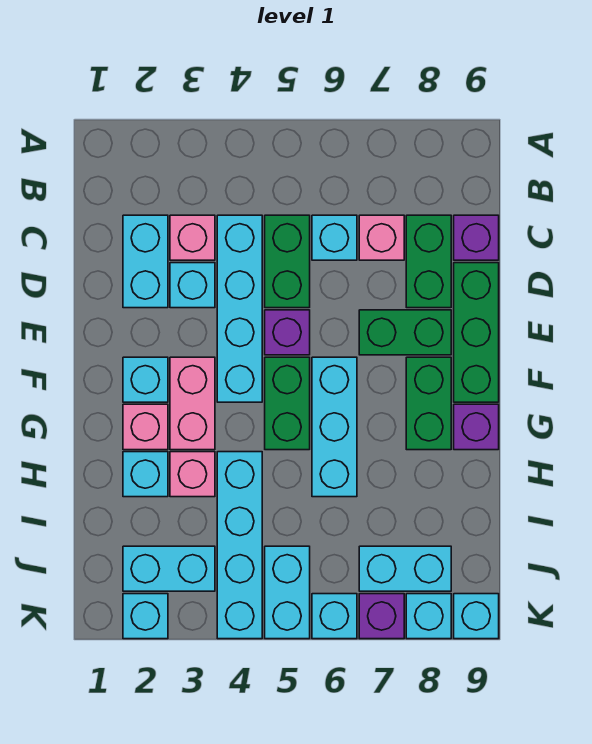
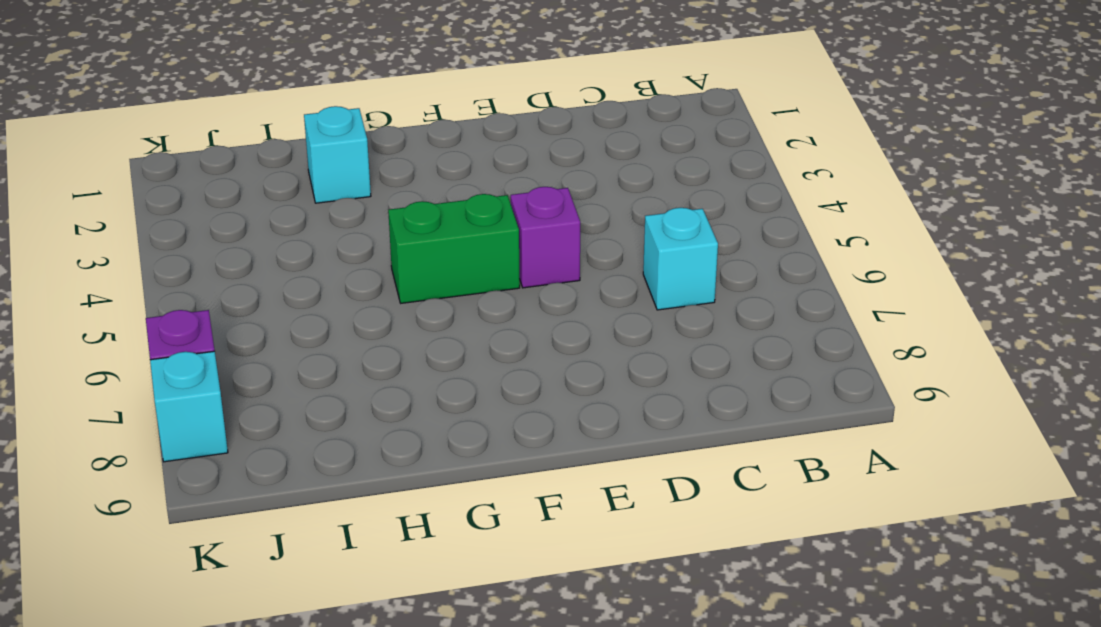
none -> cyan 1x2 brick [123,215,168,308]
none -> pink 1x1 brick [170,215,215,260]
none -> cyan 1x4 brick [217,215,262,402]
none -> green 1x2 brick [265,215,310,308]

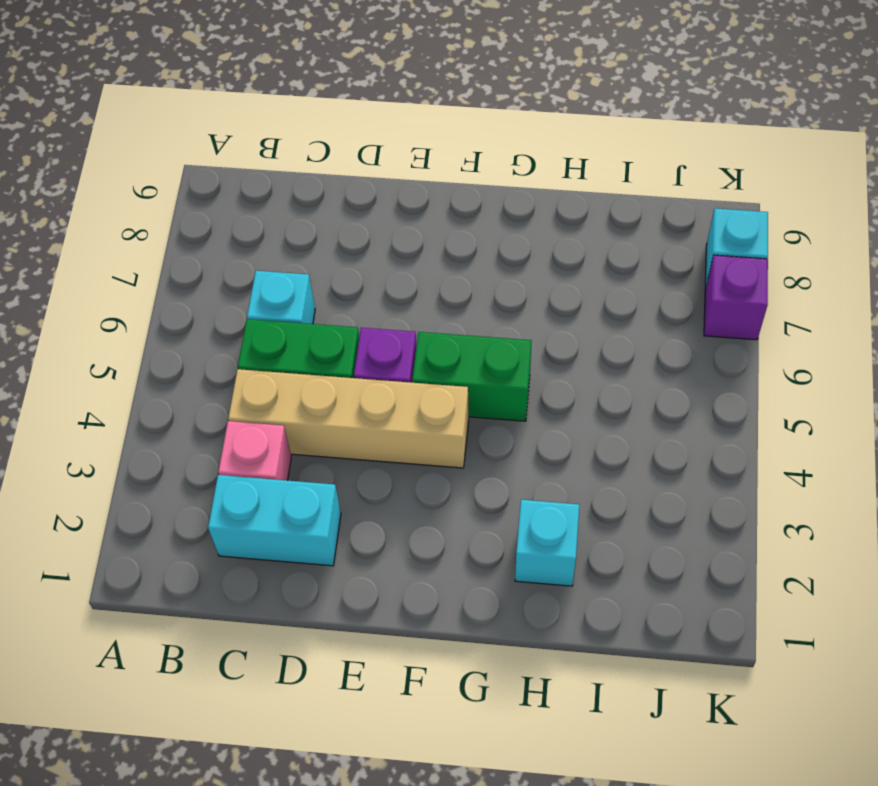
tan 1x4 brick [228,369,469,468] -> cyan 1x4 brick [217,215,262,402]
none -> pink 1x1 brick [359,215,404,260]
none -> green 1x2 brick [406,215,451,308]
none -> purple 1x1 brick [454,215,499,260]
none -> cyan 1x1 brick [170,263,215,308]

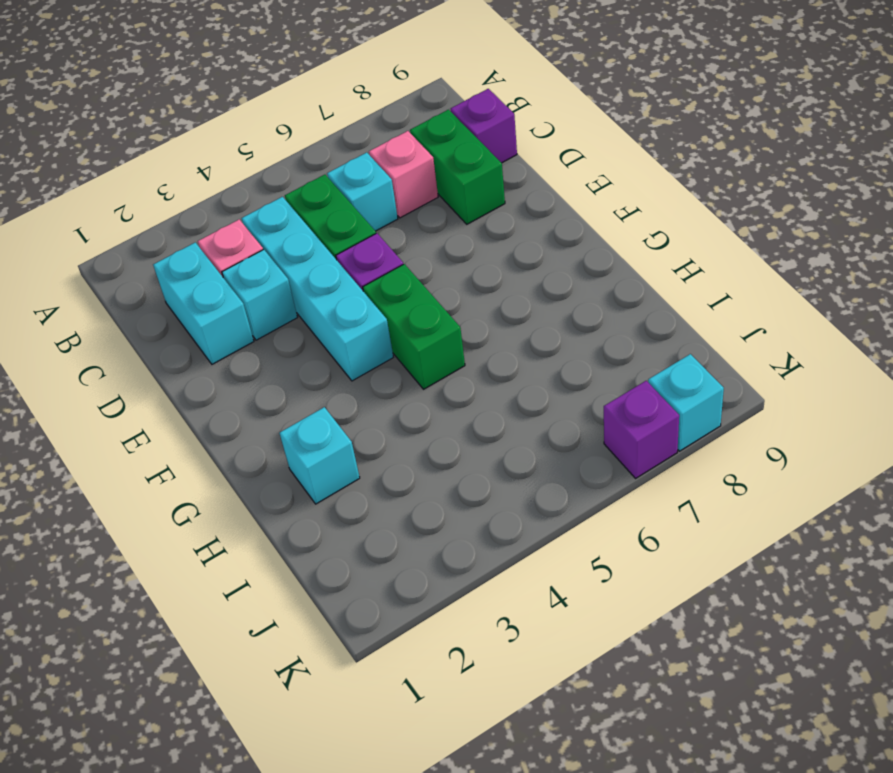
none -> green 1x3 brick [454,263,499,402]
none -> green 1x2 brick [359,310,451,355]
none -> cyan 1x1 brick [123,357,168,402]
none -> pink 1x2 brick [170,357,215,450]

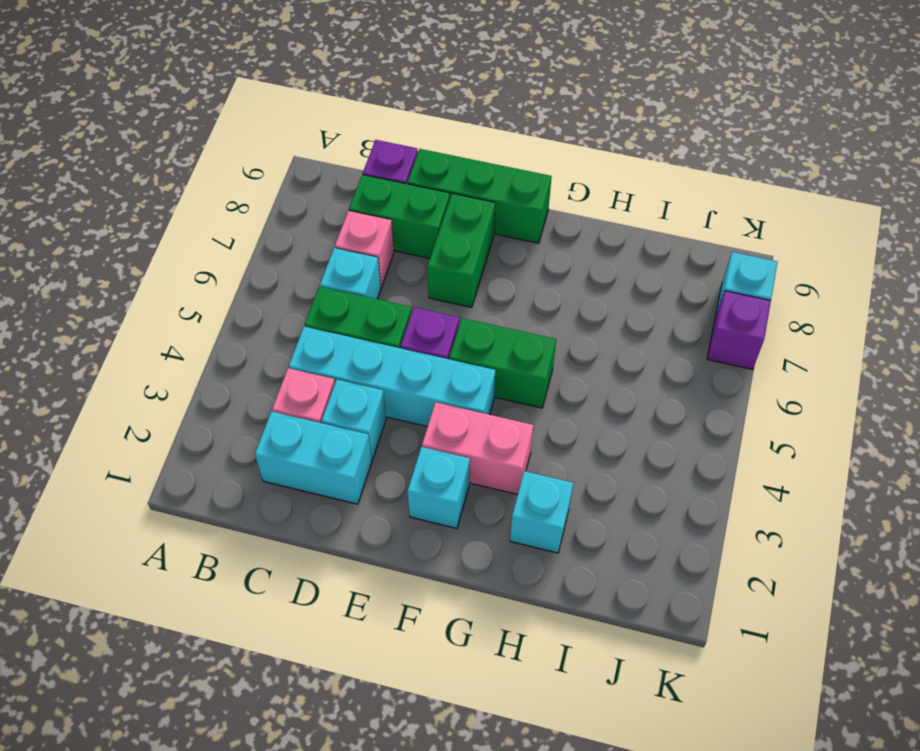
none -> cyan 1x3 brick [312,357,357,497]
none -> green 1x2 brick [406,357,451,450]
none -> pink 1x1 brick [123,404,168,450]
none -> purple 1x1 brick [454,404,499,450]

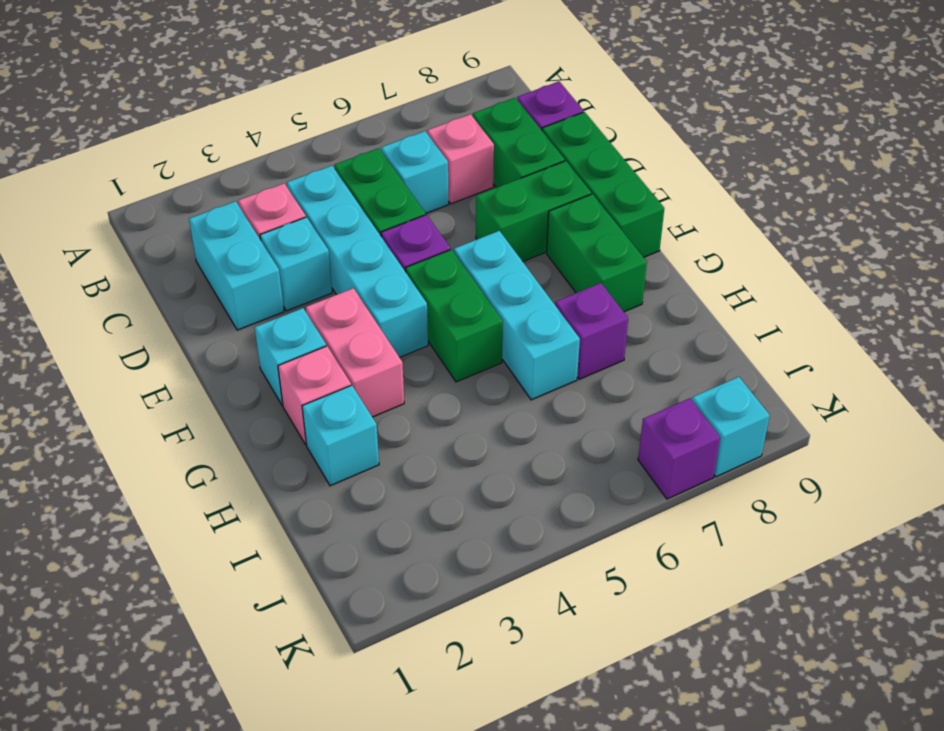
purple 1x1 brick [555,283,628,379] -> purple 1x1 brick moved to [454,404,499,450]
none -> pink 1x1 brick [170,452,215,497]
none -> cyan 1x4 brick [217,452,262,639]
none -> cyan 1x2 brick [123,546,215,591]
none -> cyan 1x2 brick [265,546,310,639]

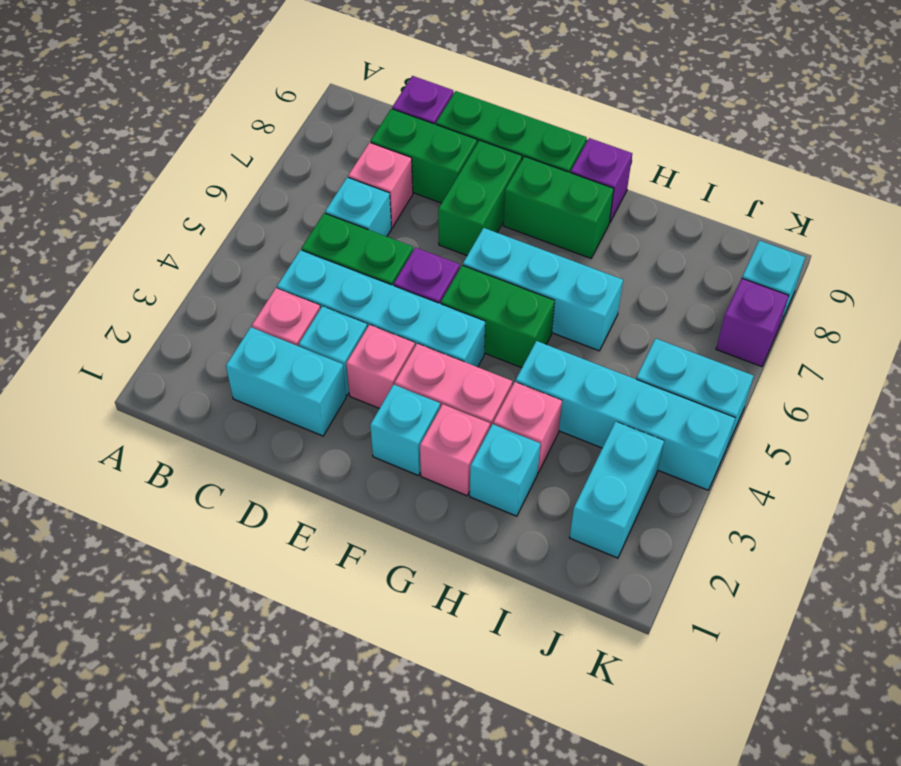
pink 1x1 brick [346,325,415,408] -> none
none -> cyan 1x2 brick [359,546,451,591]
none -> cyan 1x1 brick [123,594,168,639]
none -> cyan 1x1 brick [312,594,357,639]
none -> cyan 1x1 brick [454,594,499,639]

